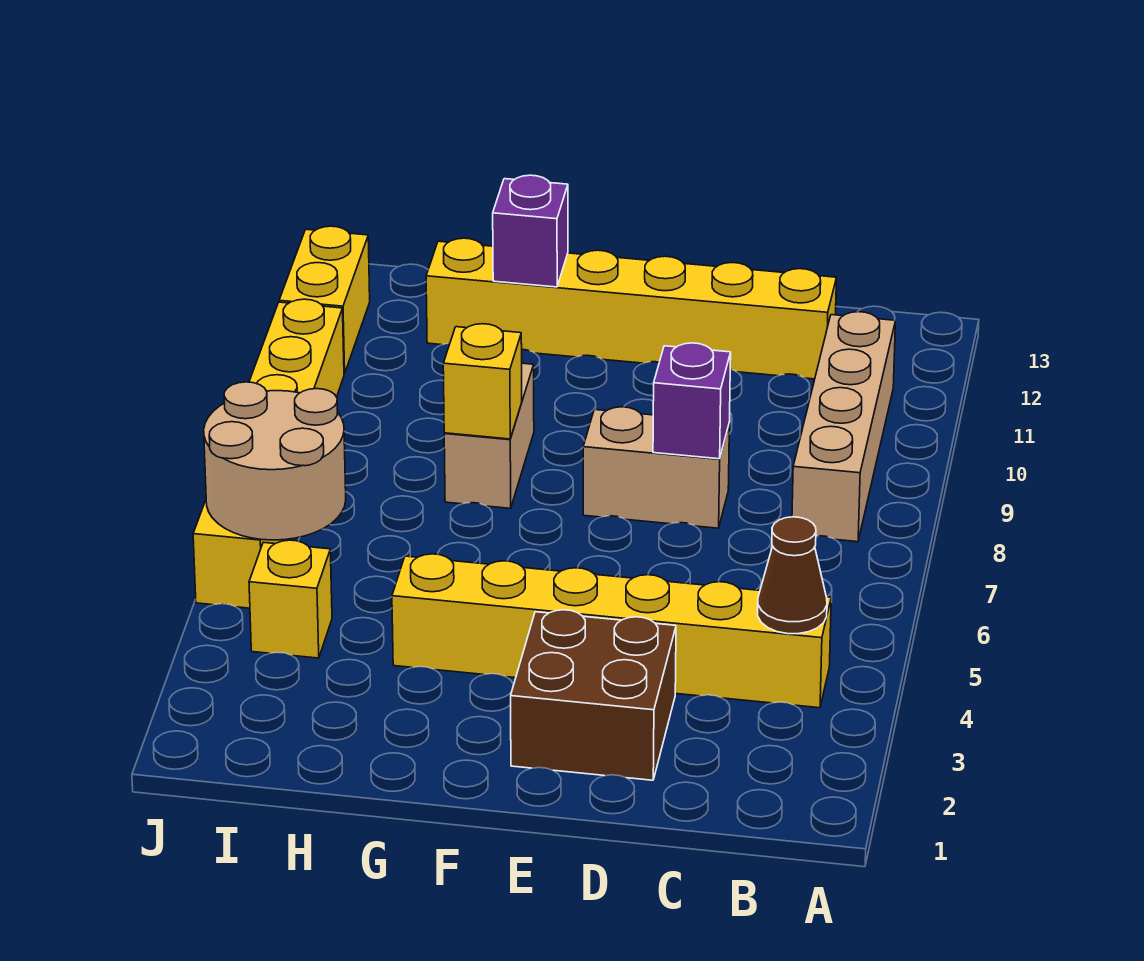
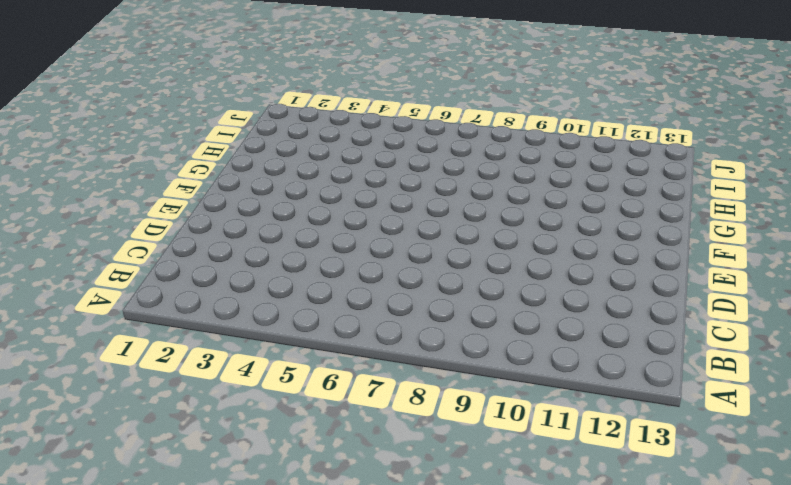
none -> yellow 1x6 brick [392,554,831,708]
none -> tan 1x4 brick [792,312,896,542]
none -> yellow 1x6 brick [426,238,836,379]

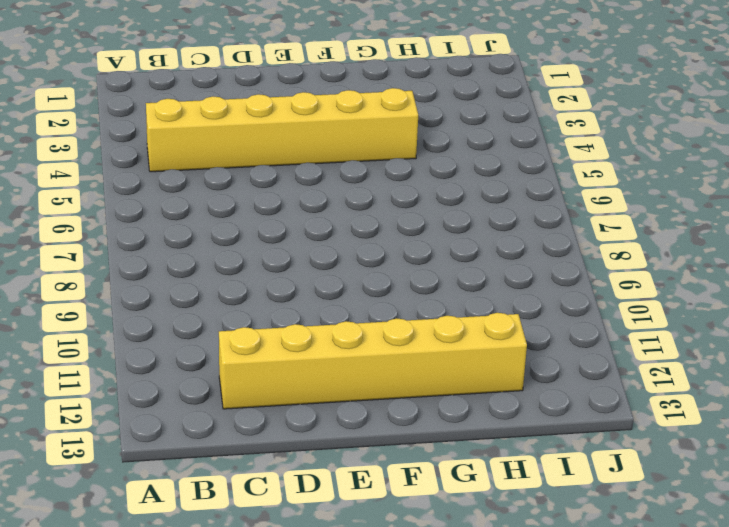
none -> tan 1x4 brick [792,312,896,542]
none -> brown 2x2 brick [511,610,676,780]
none -> tan 1x2 brick [583,407,729,528]

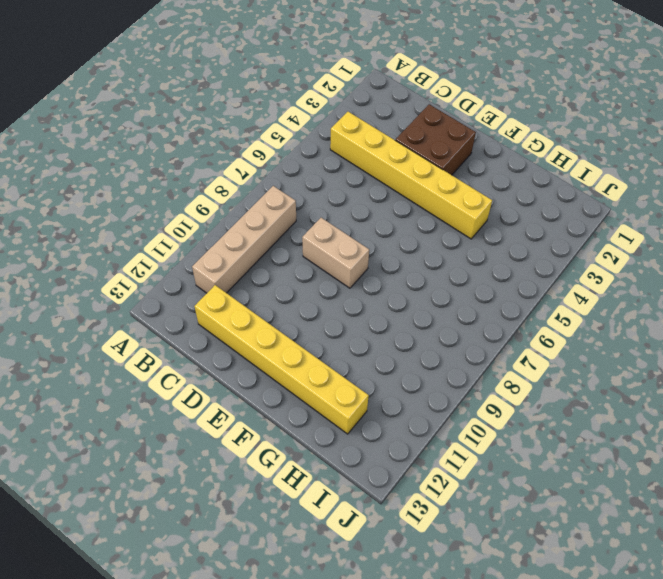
none -> tan 1x2 brick [444,363,534,508]
none -> yellow 1x1 brick [249,540,332,658]
none -> yellow 1x6 brick [193,299,344,608]

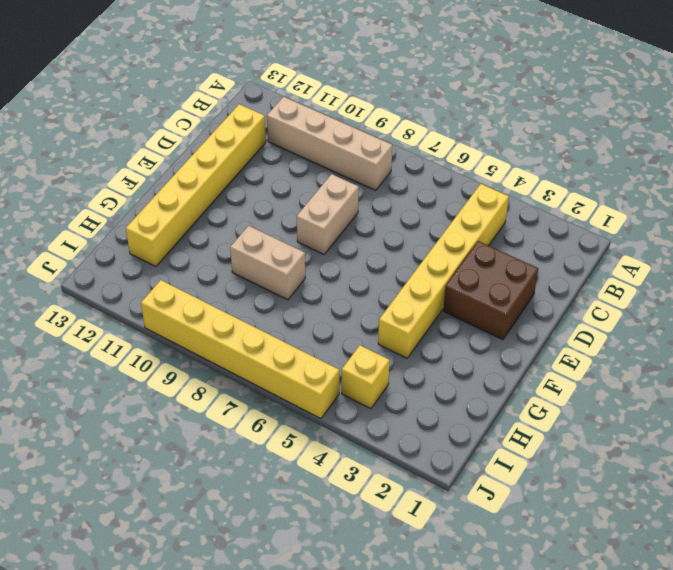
none -> yellow 1x2 brick [279,226,370,374]
none -> brown 1x1 cone [758,517,827,634]
none -> purple 1x1 brick [653,343,731,459]

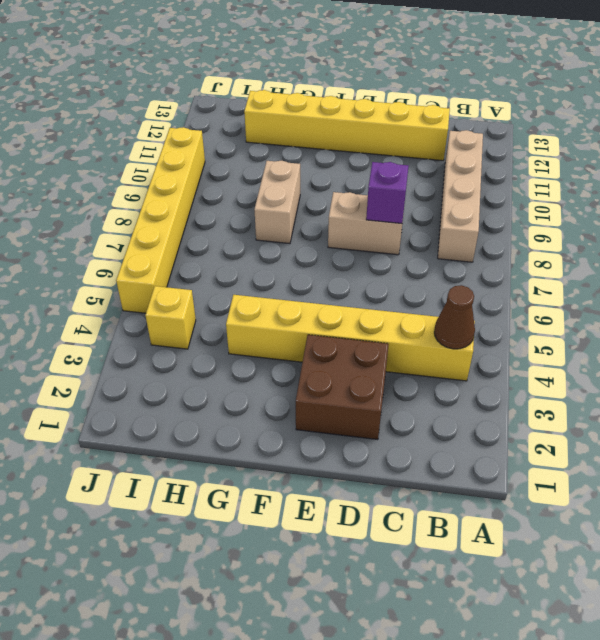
none -> yellow 1x2 brick [279,226,370,374]
none -> yellow 1x1 brick [443,324,522,439]
none -> purple 1x1 brick [493,175,568,287]

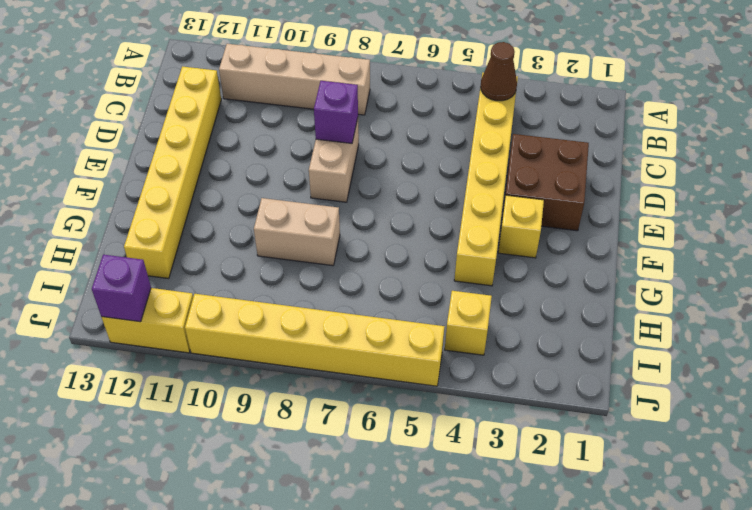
yellow 1x1 brick [498,195,544,258] -> yellow 1x1 brick moved to [443,324,522,439]
purple 1x1 brick [92,254,151,322] -> purple 1x1 brick moved to [493,175,568,287]
none -> tan 2x2 round brick [204,382,346,540]

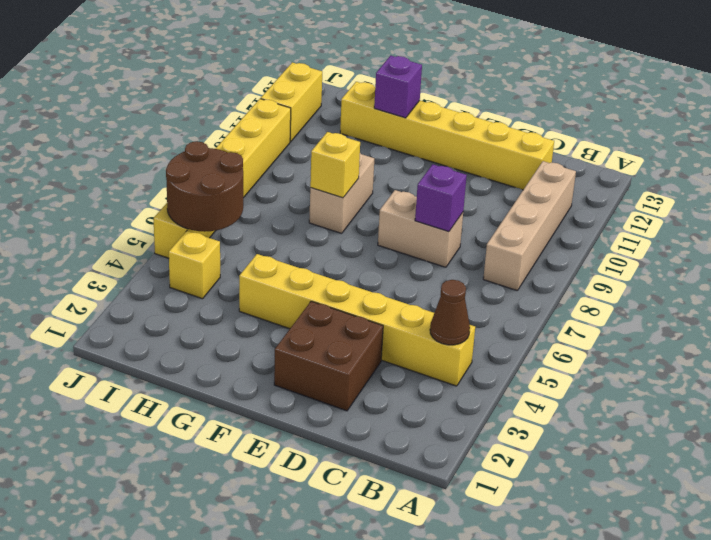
brown 2x2 round brick [166,141,243,232] -> tan 2x2 round brick [204,382,346,540]

